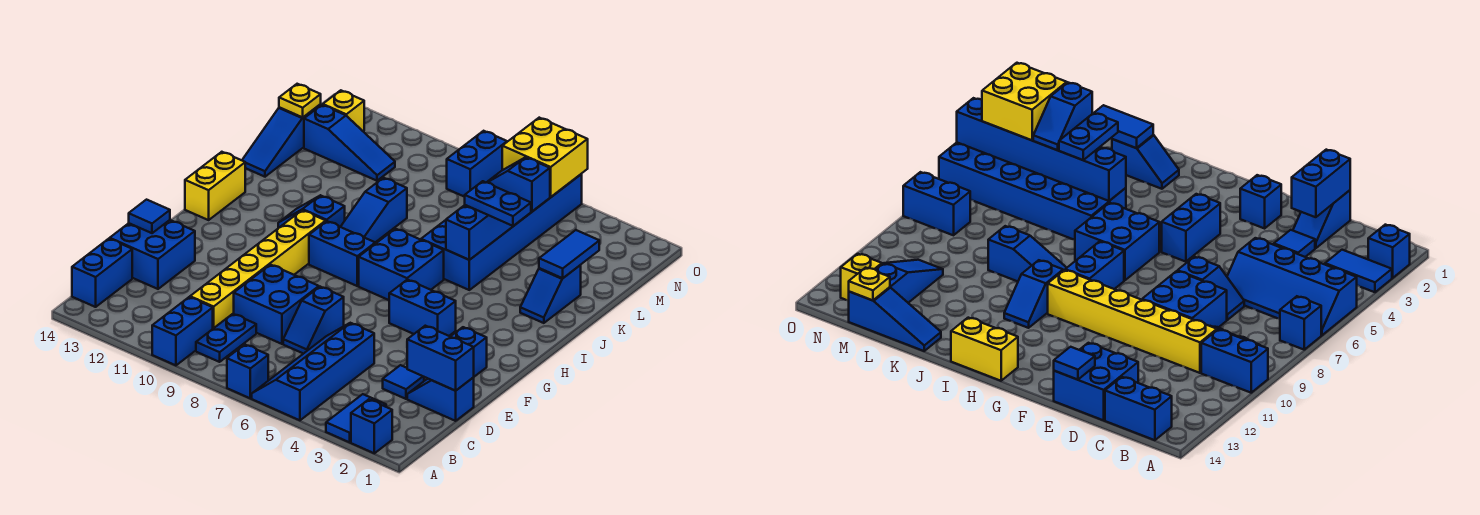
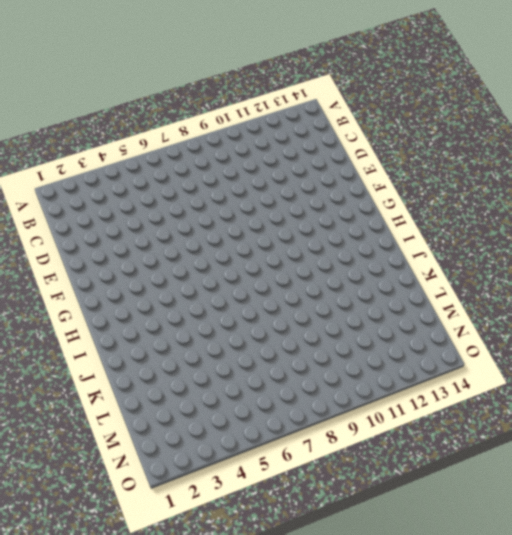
none -> blue 1x1 brick [351,399,392,453]
none -> blue 1x2 tile [326,394,386,442]
none -> blue 2x4 slope [252,323,374,420]
none -> blue 1x1 brick [227,345,268,398]

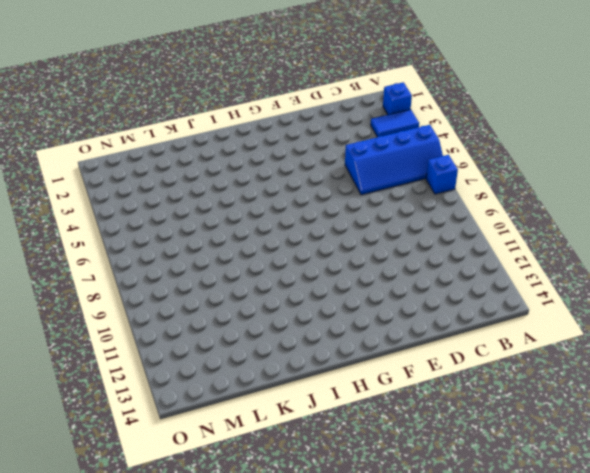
none -> blue 1x2 brick [152,297,213,365]
none -> blue 1x2 plate [196,314,256,362]
none -> blue 1x2 brick [72,239,132,307]
none -> yellow 1x6 brick [190,210,326,328]

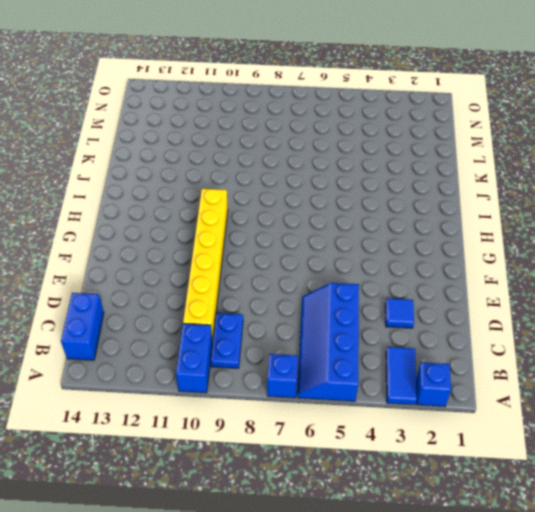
none -> blue 1x2 slope [407,377,474,421]
none -> blue 1x2 slope [283,287,344,354]
none -> blue 2x2 brick [234,265,319,344]
none -> blue 2x2 brick [110,220,195,289]

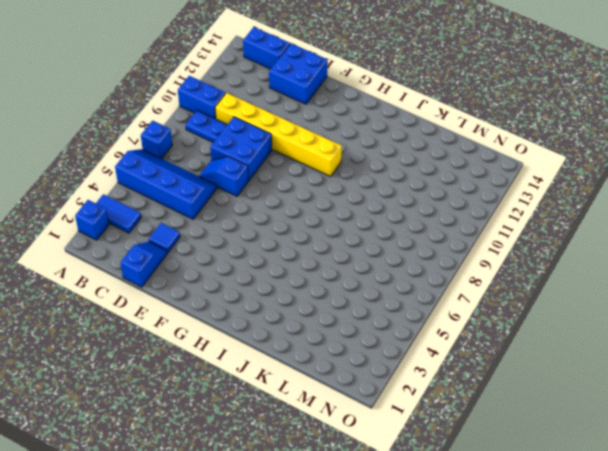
none -> blue 1x1 brick [451,327,487,377]
none -> blue 1x2 brick [389,280,456,336]
none -> blue 2x2 brick [359,229,444,300]
none -> blue 1x2 brick [309,221,375,286]

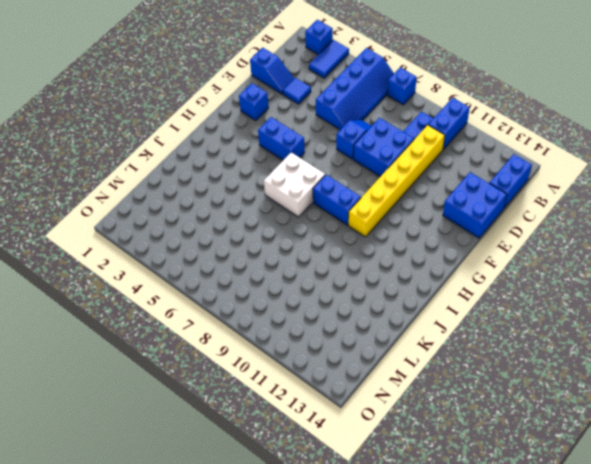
white 2x2 brick [264,152,325,217] -> blue 2x2 brick [359,229,444,300]
none -> yellow 1x2 brick [185,152,245,220]
none -> blue 1x3 slope [341,178,407,242]
none -> blue 1x2 slope [278,195,345,228]
none -> blue 1x2 slope [520,265,581,323]

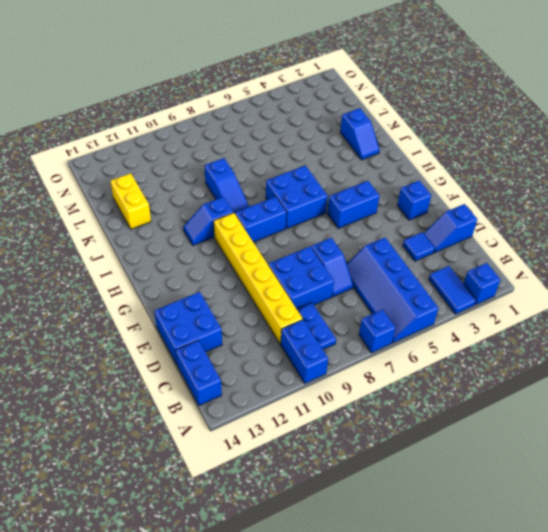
yellow 1x2 brick [111,173,151,229] -> yellow 1x2 brick moved to [185,152,245,220]
none -> blue 2x6 brick [421,174,582,290]
none -> blue 1x3 slope [242,104,321,177]
none -> blue 1x3 slope [304,105,395,181]
none -> blue 1x2 brick [447,131,507,197]

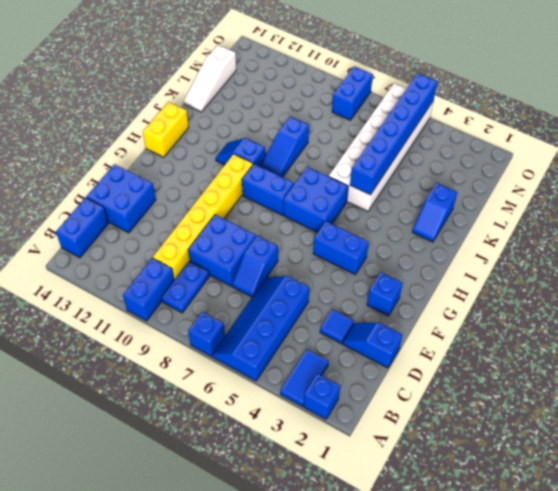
white 2x6 brick [329,83,433,211] -> blue 2x6 brick [421,174,582,290]
white 1x3 slope [184,45,236,112] -> blue 1x3 slope [242,104,321,177]
none -> blue 1x3 slope [304,105,395,181]
none -> yellow 1x1 brick [323,90,364,131]
none -> blue 1x2 brick [407,326,474,391]
none -> blue 1x1 tile [129,200,170,233]

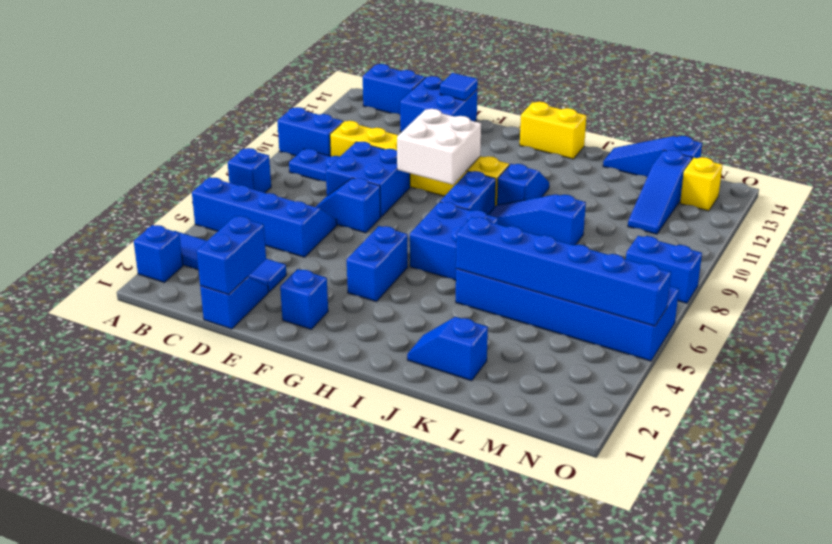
white 2x2 brick [397,109,481,185] -> none
none -> blue 1x2 tile [539,230,599,278]
none -> yellow 1x1 plate [279,84,321,117]
none -> blue 1x2 plate [465,181,531,226]
none -> blue 1x2 slope [487,157,550,211]

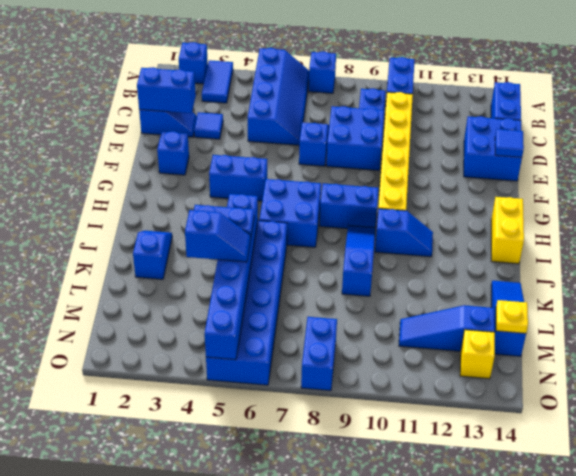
none -> blue 1x2 tile [539,230,599,278]
none -> yellow 2x2 brick [502,118,588,197]

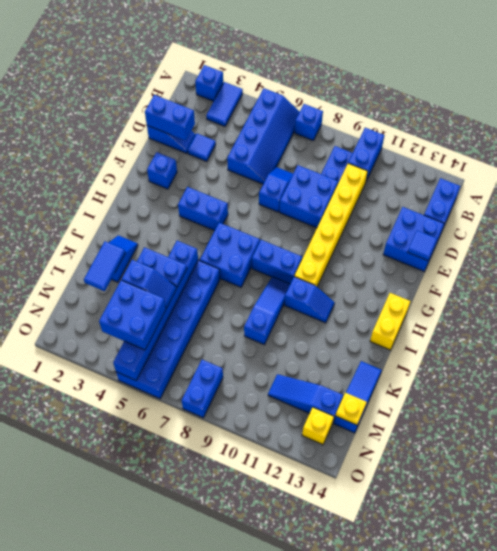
blue 2x2 brick [99,280,166,350] -> yellow 2x2 brick [502,118,588,197]

